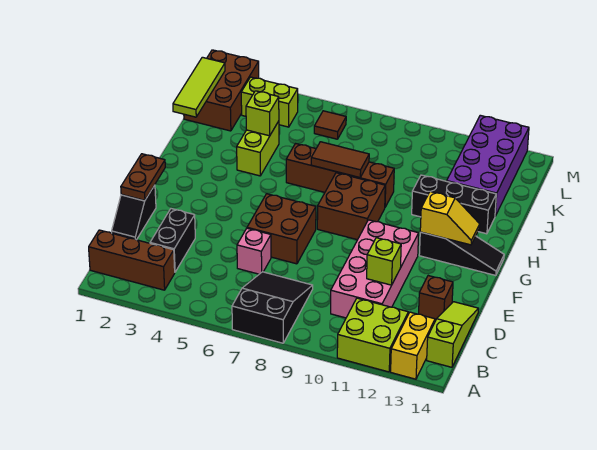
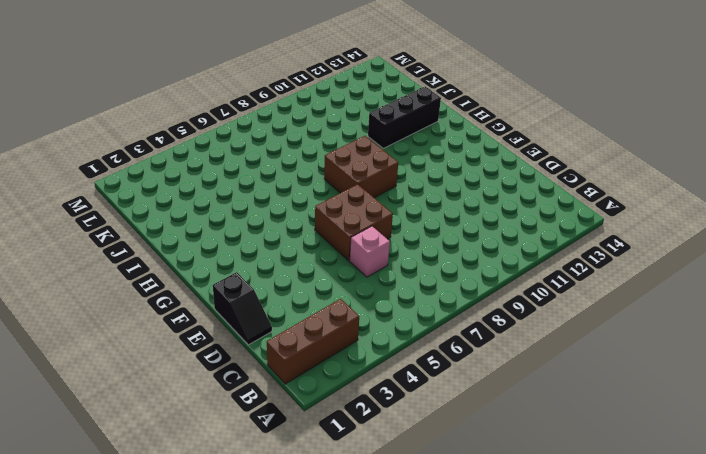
none -> black 2x3 slope [232,272,313,343]
none -> lime 2x2 brick [337,298,408,372]
none -> yellow 1x2 brick [391,312,435,379]

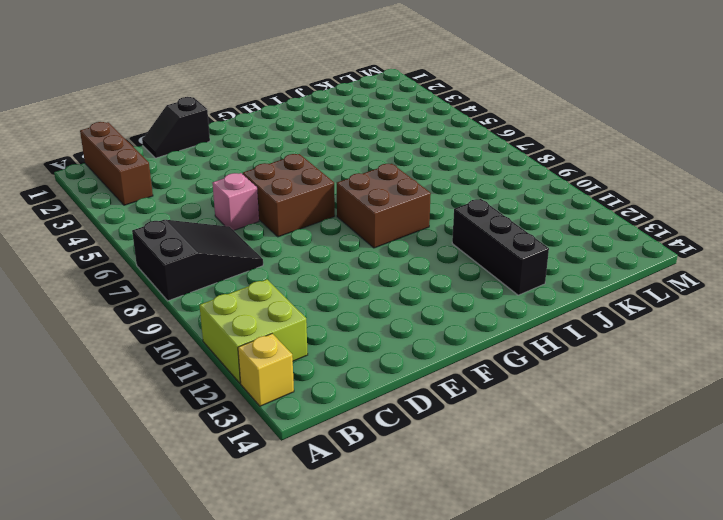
yellow 1x1 brick [238,334,294,406] -> yellow 1x2 brick [391,312,435,379]
none -> lime 1x3 slope [427,302,479,367]
none -> black 1x2 brick [150,209,195,272]
none -> pink 2x4 brick [331,220,419,318]

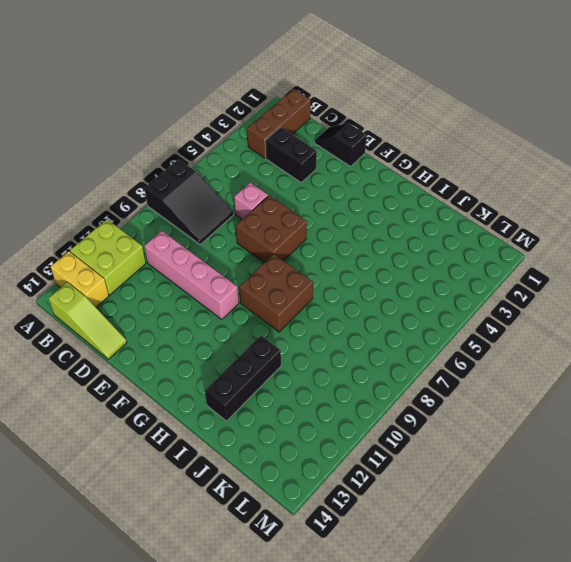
pink 1x4 brick [144,231,239,319] -> pink 2x4 brick [331,220,419,318]
none -> brown 1x1 brick [419,276,453,321]
none -> black 1x3 slope [419,232,504,276]
none -> lime 1x2 brick [237,121,279,176]

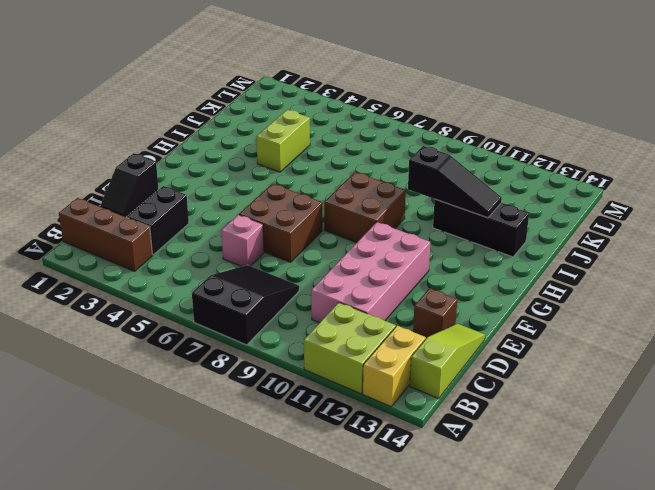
black 1x3 slope [408,146,502,218] -> black 1x3 slope moved to [419,232,504,276]
none -> brown 1x4 brick [286,144,394,207]
none -> purple 2x4 brick [447,115,529,216]
none -> brown 2x3 brick [184,50,259,131]

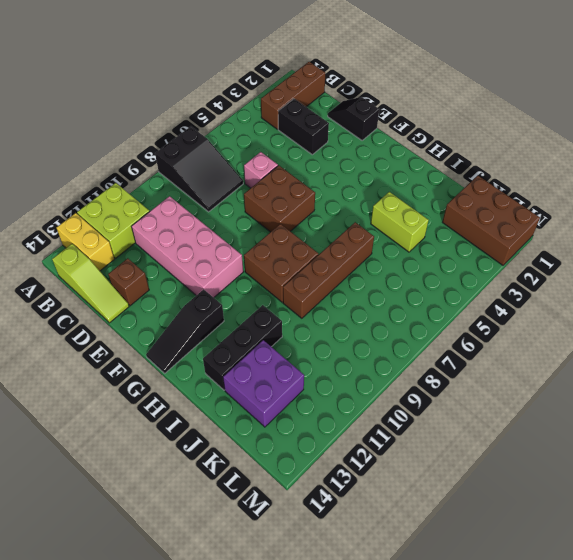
purple 2x2 brick [223,340,304,427] -> purple 2x4 brick [447,115,529,216]
none -> lime 1x2 brick [241,77,298,127]
none -> brown 1x1 tile [314,111,346,139]
none -> lime 1x1 brick [367,238,401,285]

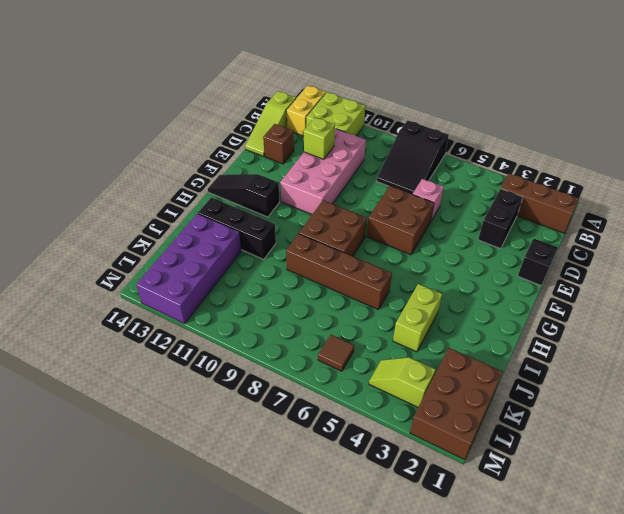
lime 1x2 slope [369,357,436,407] -> lime 1x2 brick [241,77,298,127]
none -> brown 1x2 plate [121,154,165,200]
none -> yellow 1x2 slope [420,192,480,245]
none -> brown 1x2 tile [311,142,369,178]

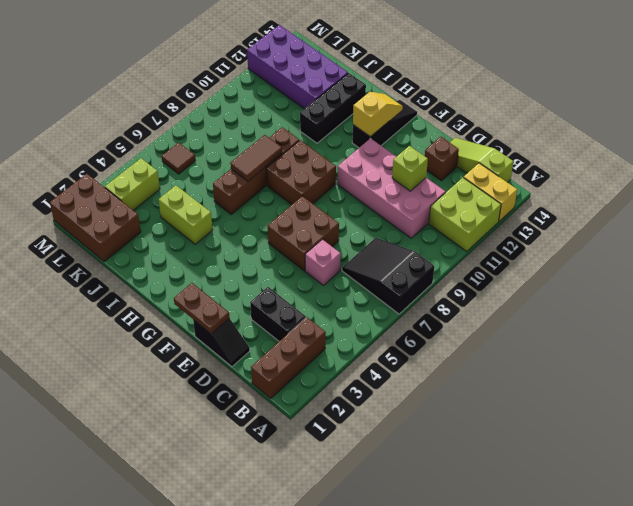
none -> lime 1x3 tile [173,57,225,117]
none -> lime 1x1 brick [246,91,279,136]

